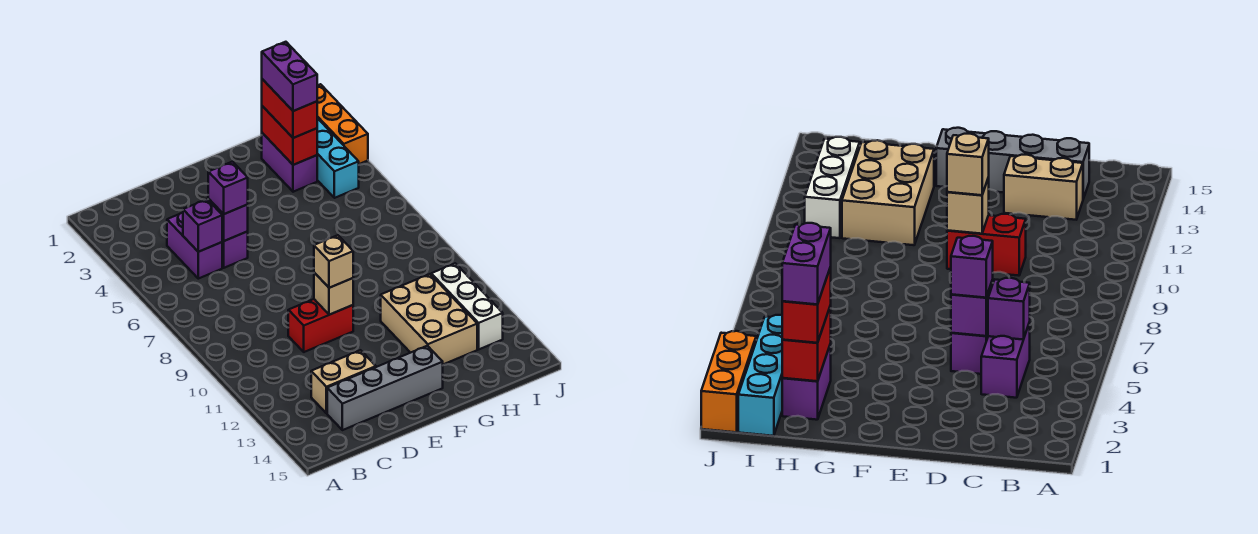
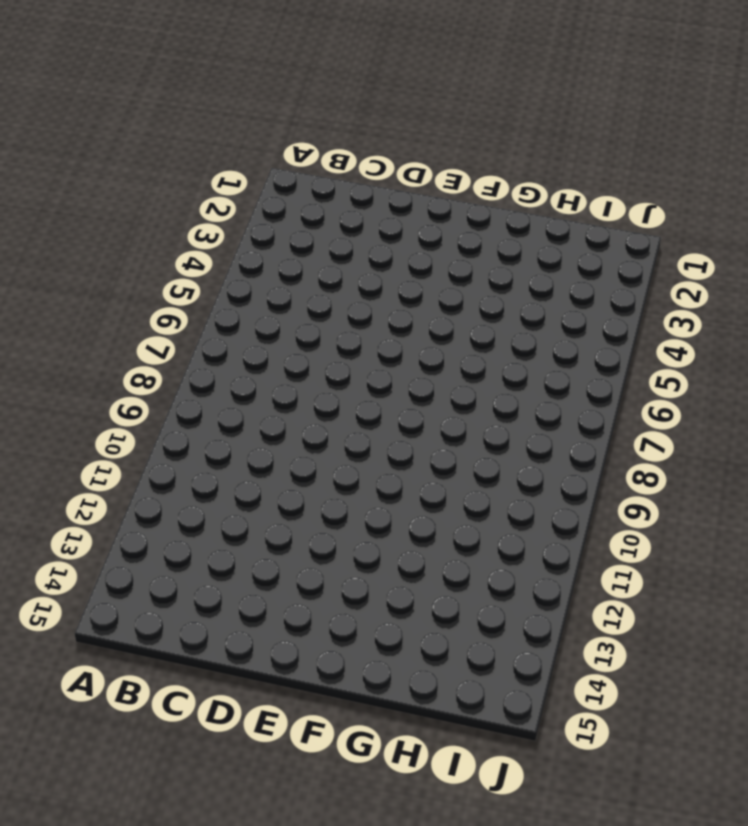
none -> purple 1x2 brick [167,212,222,279]
none -> tan 1x2 brick [311,350,376,413]
none -> grey 1x4 brick [327,346,443,430]

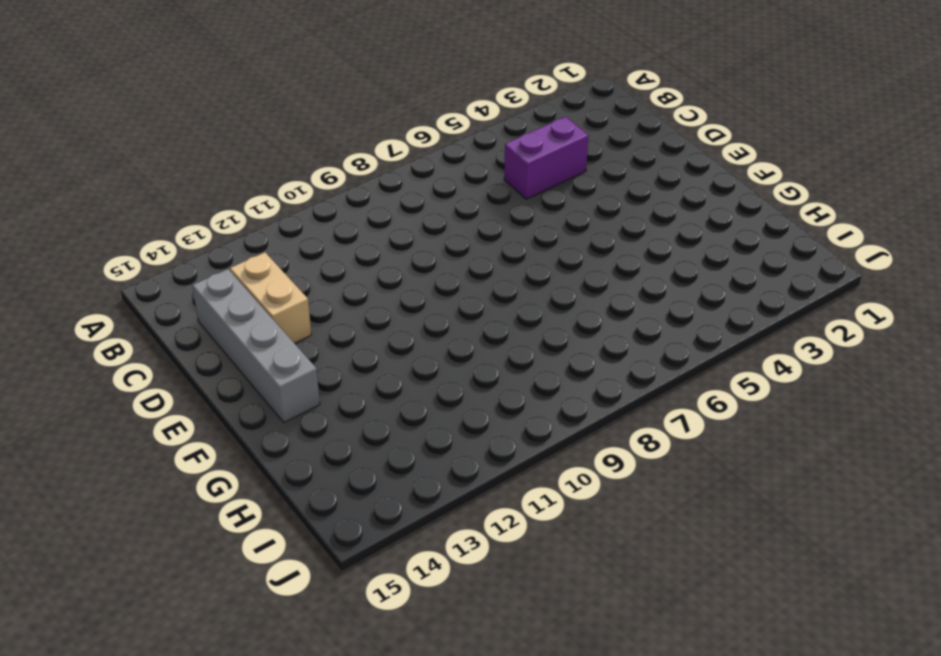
none -> purple 1x1 brick [222,231,248,268]
none -> red 1x2 brick [288,299,353,352]
none -> tan 2x3 brick [381,274,477,364]

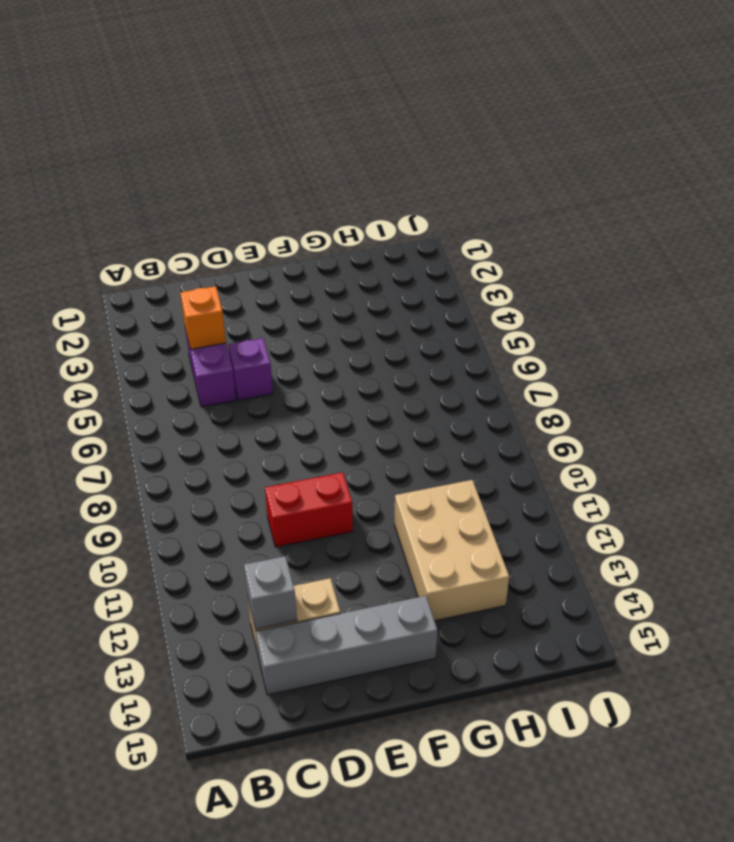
orange 1x1 brick [180,286,226,349] -> none
grey 1x1 brick [244,556,297,629] -> none
none -> purple 1x2 brick [262,133,317,192]
none -> cyan 1x4 brick [317,118,359,198]
none -> white 1x3 brick [431,263,503,349]

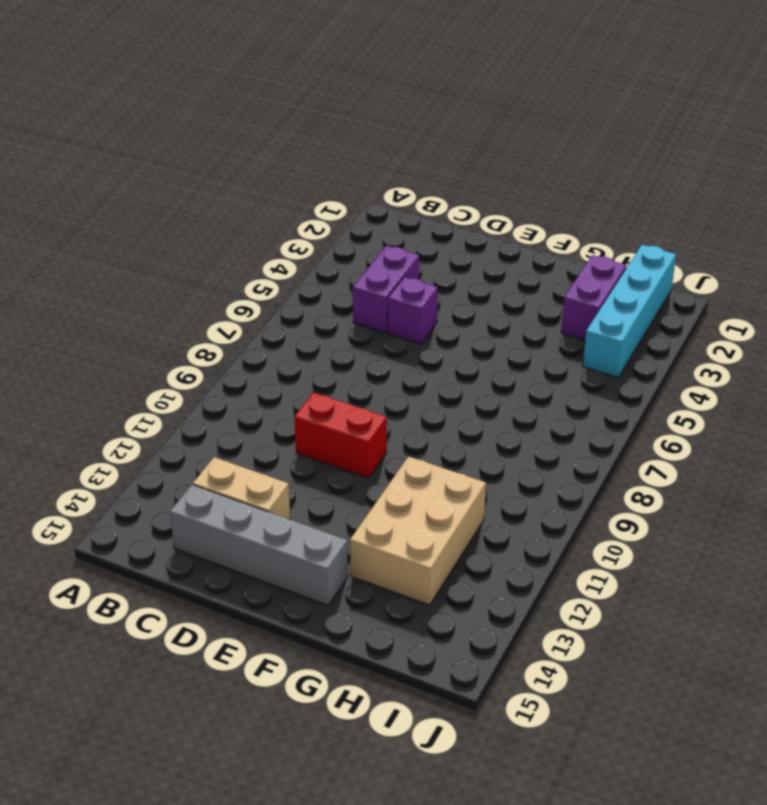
none -> white 1x3 brick [431,263,503,349]
none -> orange 1x3 brick [317,84,368,164]
none -> purple 1x1 brick [183,199,222,252]

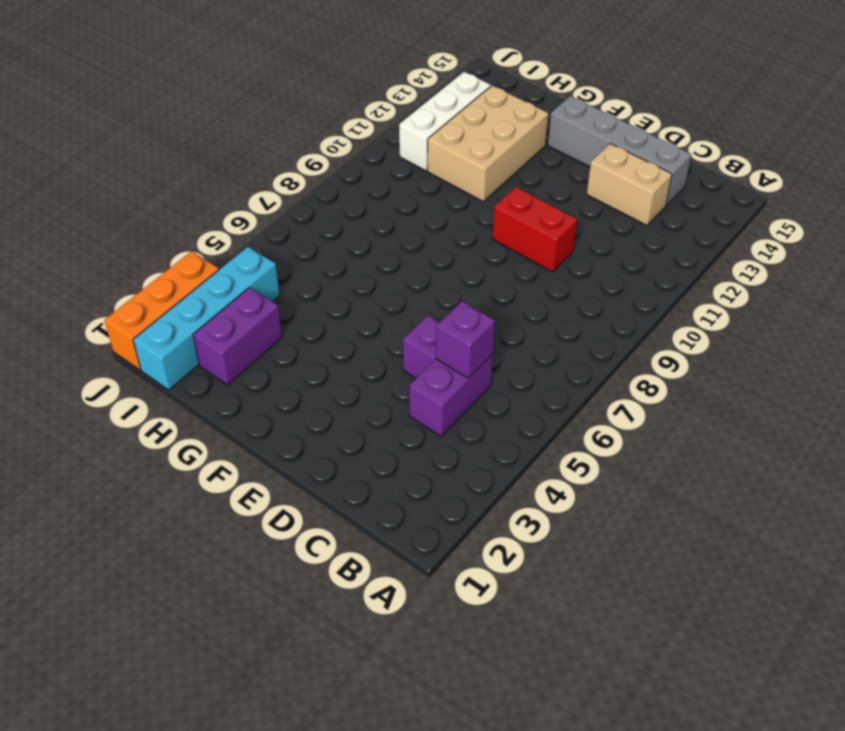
none -> purple 1x1 brick [208,199,248,241]
none -> tan 1x1 brick [314,273,353,315]
none -> red 1x2 brick [262,106,317,165]

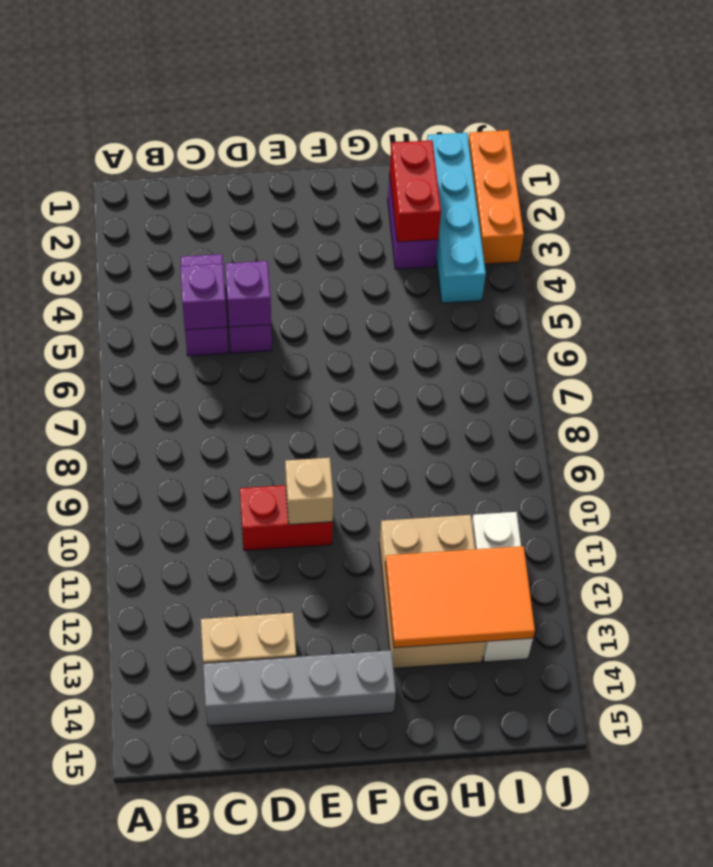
orange 2x3 tile [385,546,535,648] -> none
none -> purple 1x1 brick [208,162,248,214]
none -> tan 1x1 brick [314,235,353,288]
none -> red 1x2 brick [262,79,317,138]

